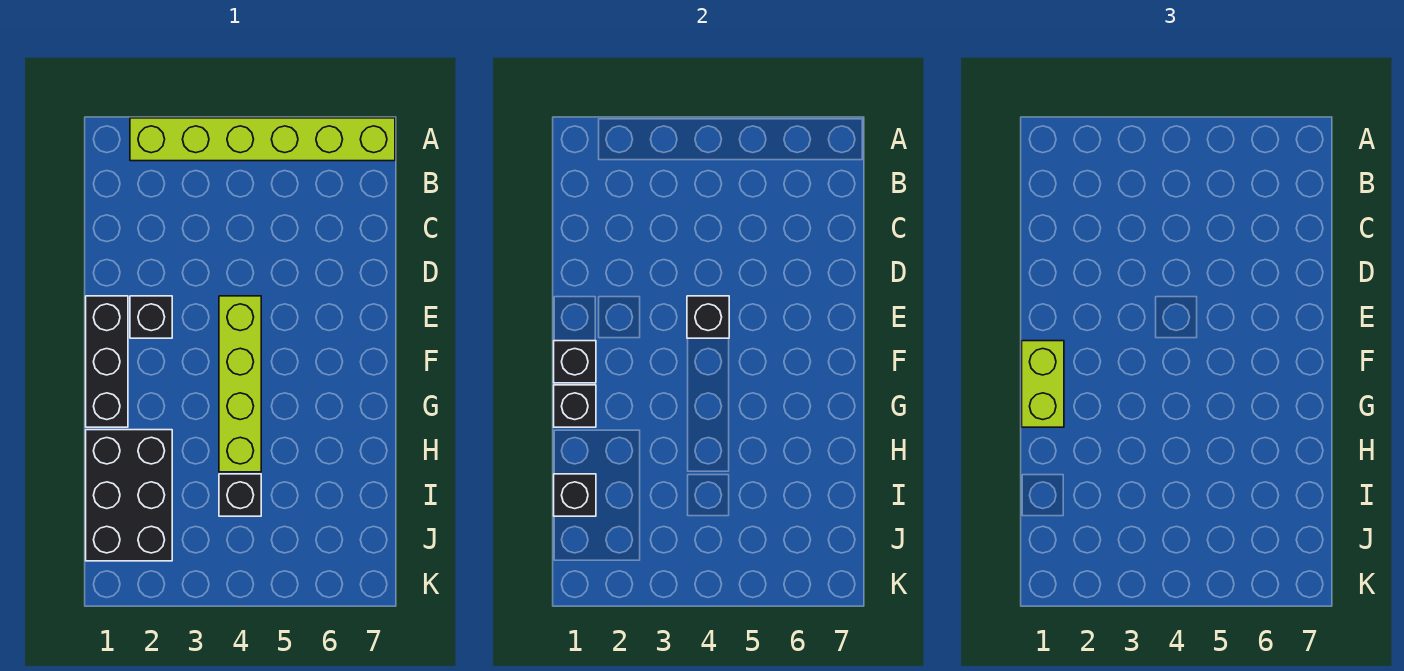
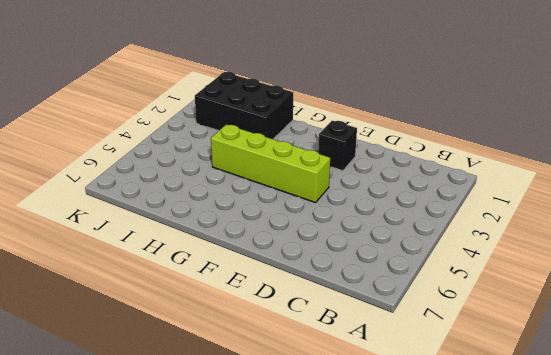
none -> lime 1x6 brick [130,118,395,161]
none -> black 1x3 brick [86,296,128,427]

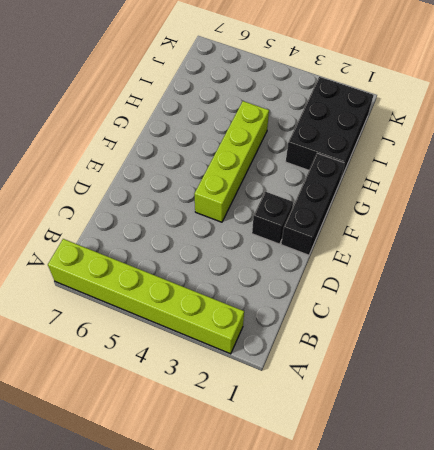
none -> black 1x1 brick [219,474,261,516]
none -> black 1x1 brick [687,296,729,338]

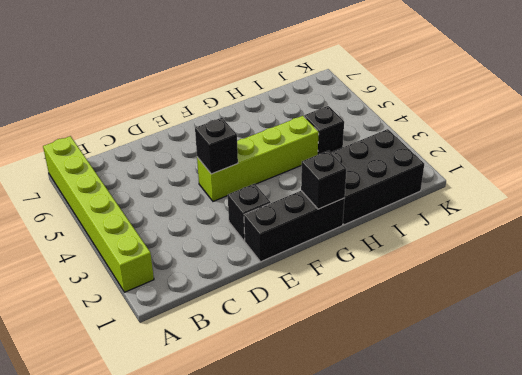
none -> black 1x1 brick [554,341,596,383]
none -> black 1x1 brick [554,474,596,516]

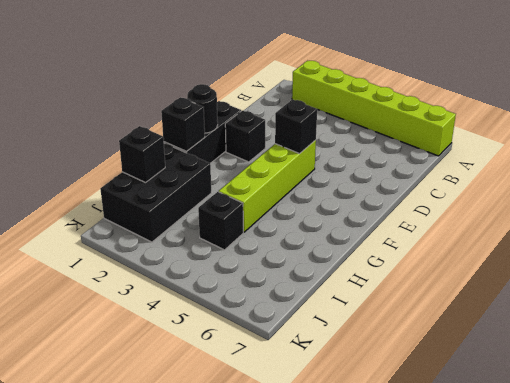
black 1x1 round brick [187,84,218,133] -> black 1x1 brick [554,341,596,383]
none -> lime 1x2 brick [1022,341,1064,427]

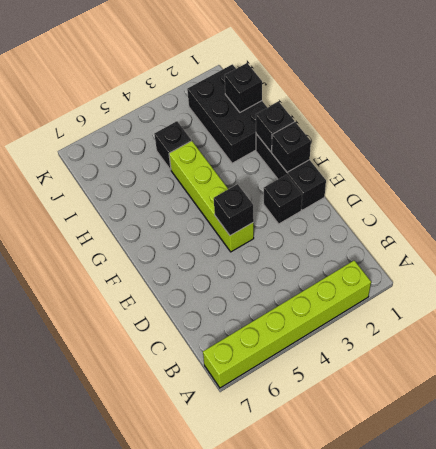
none -> lime 1x2 brick [1022,341,1064,427]

